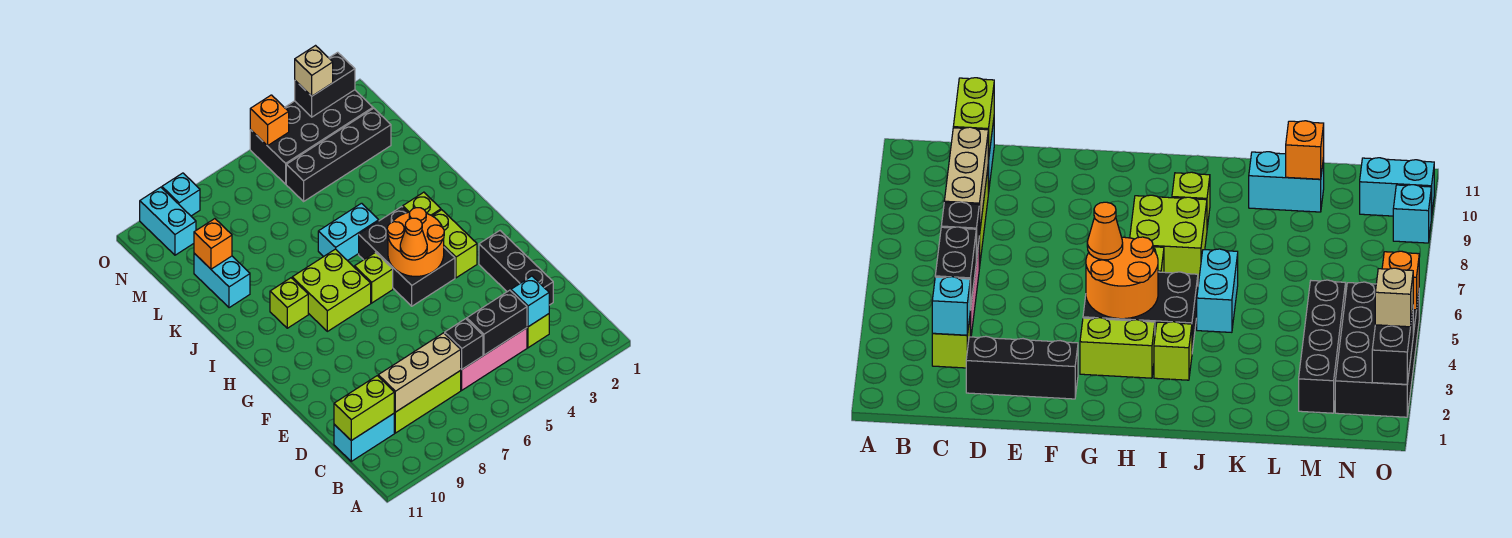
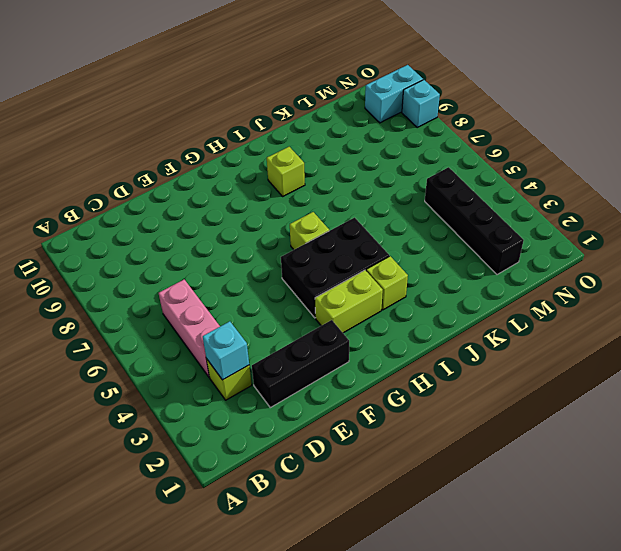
none -> lime 1x3 brick [394,371,461,433]
none -> cyan 1x2 brick [334,414,394,461]
none -> lime 2x2 brick [292,249,371,331]

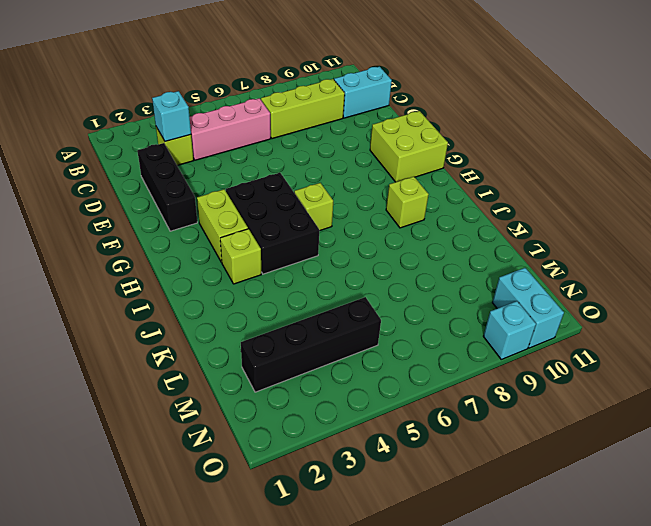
lime 2x2 brick [370,111,448,182] -> lime 2x2 brick moved to [292,249,371,331]
none -> cyan 1x2 brick [318,203,379,261]
none -> cyan 1x2 brick [194,253,250,308]
none -> black 2x4 brick [250,90,373,184]

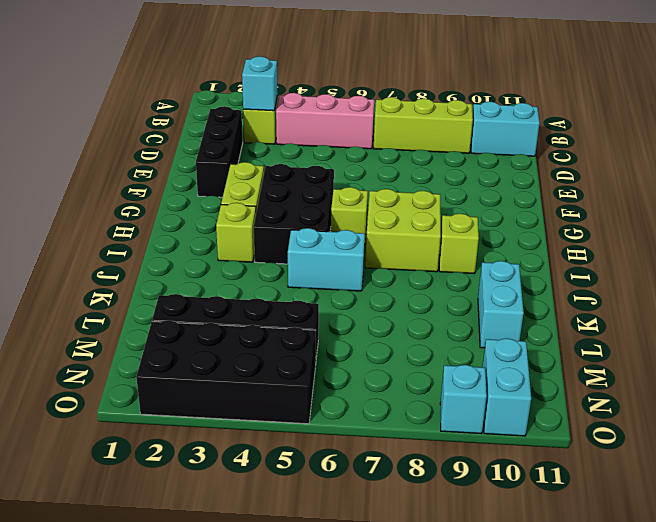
none -> black 1x2 brick [467,290,527,355]
none -> black 1x1 brick [445,319,483,369]
none -> tan 1x3 brick [378,333,461,412]

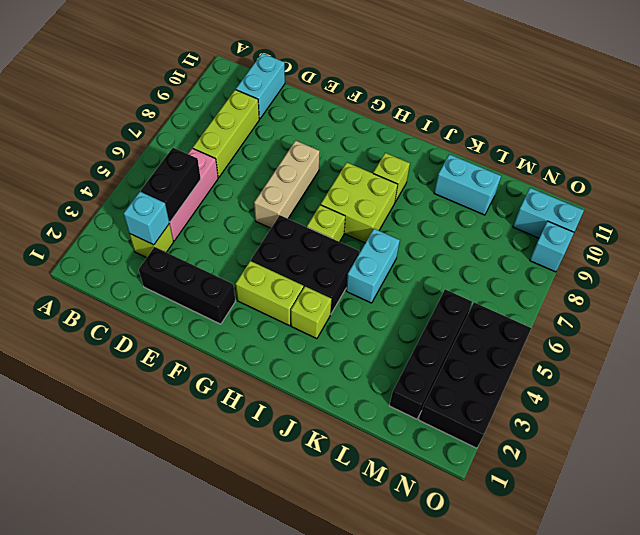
tan 1x3 brick [254,140,320,228] -> tan 1x3 brick moved to [378,333,461,412]
none -> black 1x1 brick [445,319,483,369]
none -> lime 1x2 brick [334,376,394,441]
none -> orange 2x2 round brick [387,208,444,276]

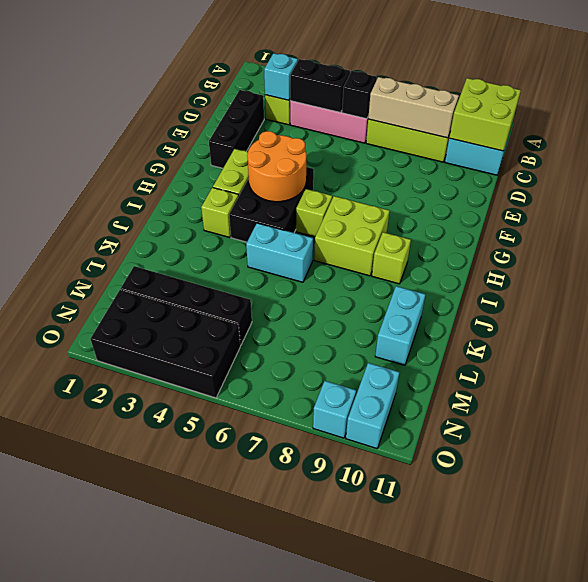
lime 2x2 brick [449,78,521,151] -> lime 1x2 brick [334,376,394,441]
none -> orange 1x1 brick [194,219,232,269]
none -> black 1x2 brick [295,52,355,117]
none -> orange 1x1 brick [250,95,289,146]

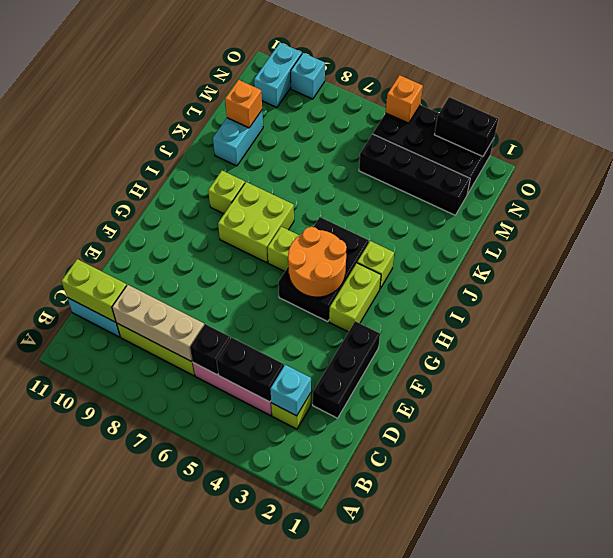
none -> cyan 1x2 brick [318,203,379,261]
none -> orange 1x1 cone [400,218,427,260]
none -> tan 1x1 brick [295,46,333,96]

